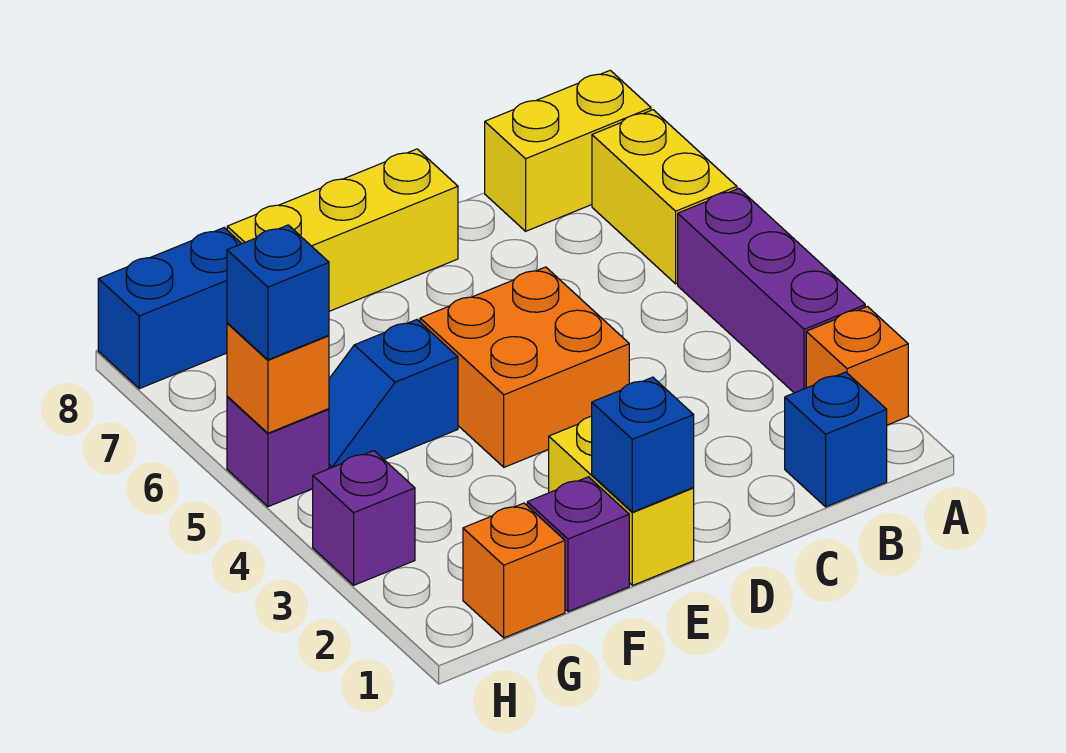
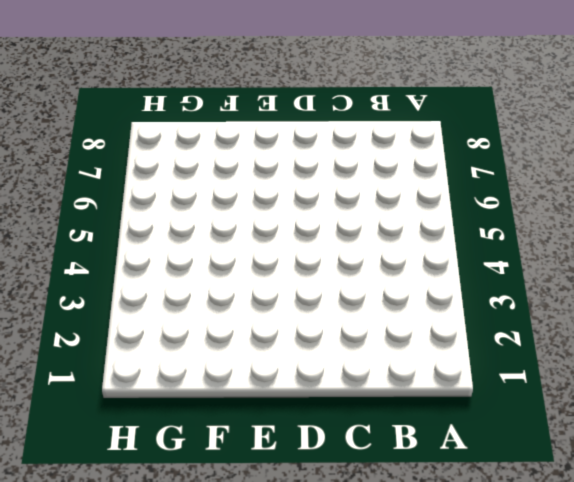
none -> orange 1x1 brick [806,307,908,425]
none -> purple 1x3 brick [678,188,865,393]
none -> yellow 1x2 brick [592,110,737,284]

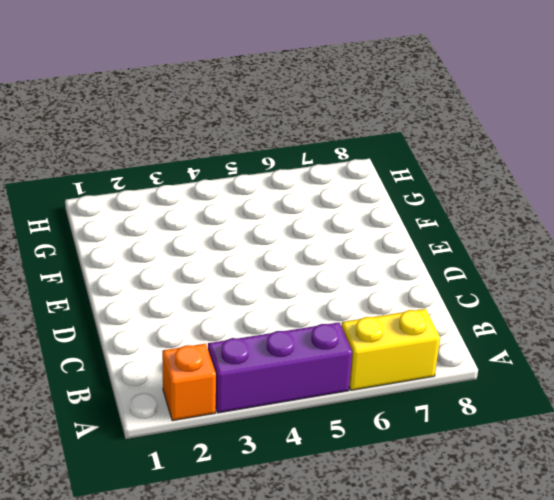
none -> yellow 1x2 brick [485,70,651,231]
none -> blue 1x1 brick [785,372,887,507]
none -> orange 2x2 brick [420,267,629,467]

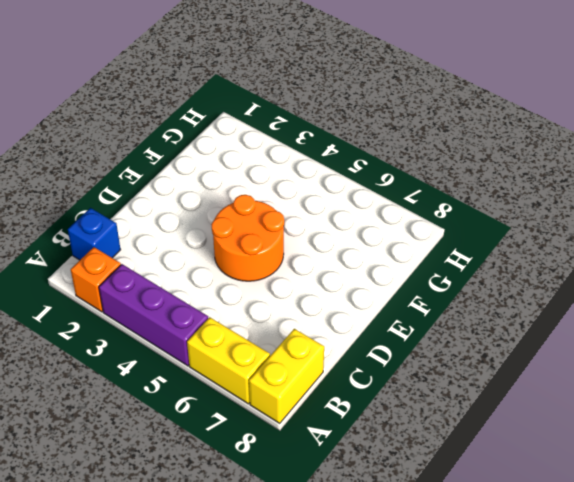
orange 2x2 round brick [212,195,284,281] -> orange 2x2 brick [420,267,629,467]
none -> yellow 1x3 brick [227,149,458,311]
none -> yellow 1x2 brick [549,416,694,585]
none -> purple 1x1 brick [527,477,629,612]

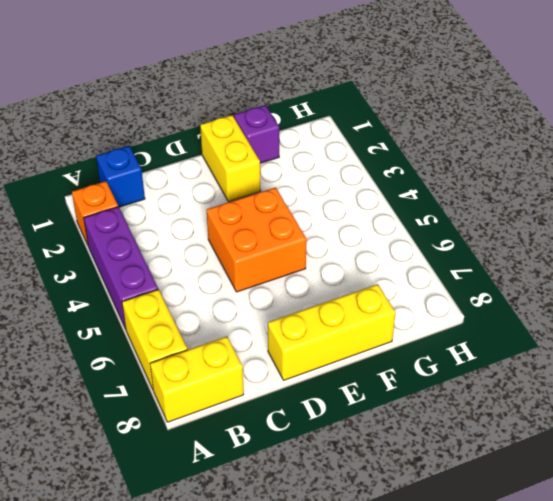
none -> blue 1x2 slope [329,320,458,469]
none -> orange 1x1 brick [463,503,565,638]
none -> blue 1x2 brick [98,228,242,389]

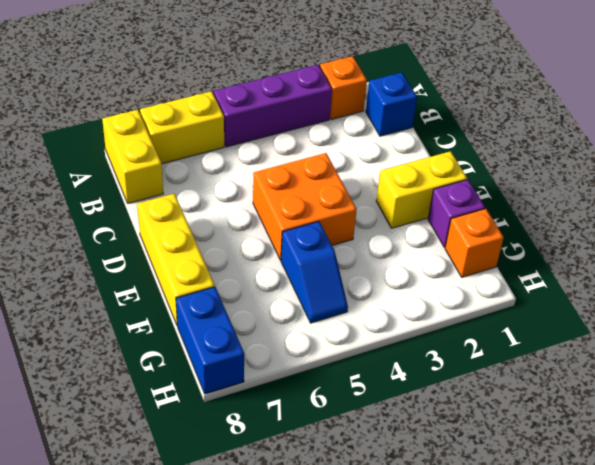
none -> purple 1x1 brick [313,451,415,585]
none -> purple 1x1 brick [227,397,329,507]
none -> blue 1x1 brick [592,377,694,512]

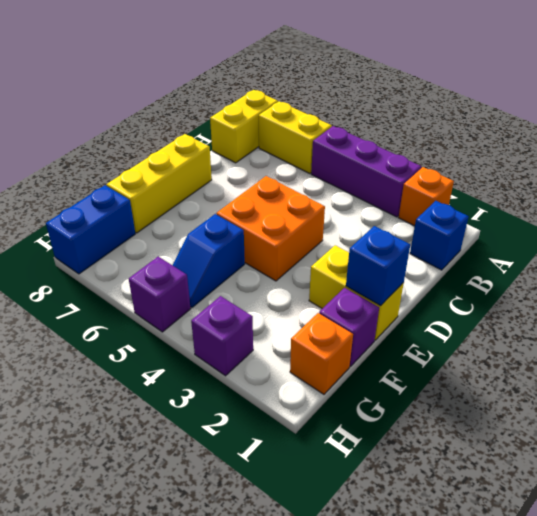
none -> orange 1x1 brick [227,323,329,433]
none -> blue 1x1 brick [227,225,329,360]

